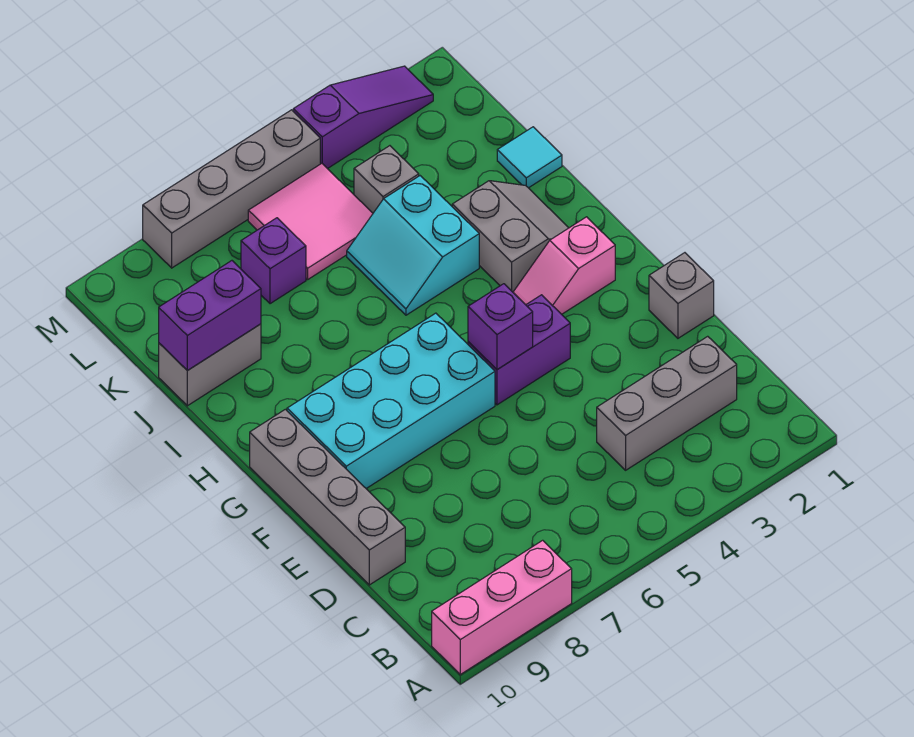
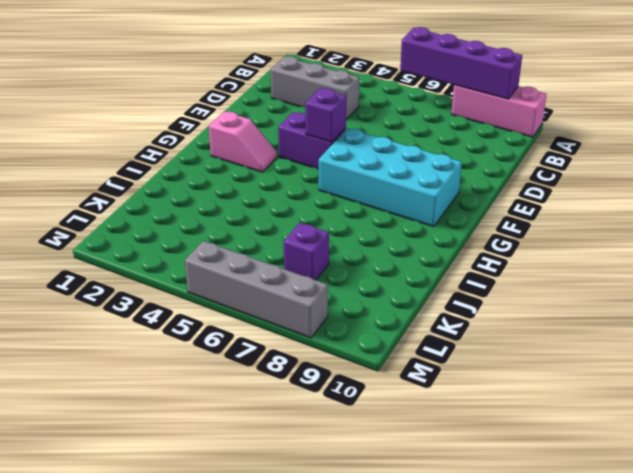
purple 1x4 brick [400,27,522,99] -> none
none -> grey 1x4 brick [250,409,405,585]
none -> grey 1x1 brick [649,253,714,338]
none -> grey 2x2 slope [452,181,568,292]

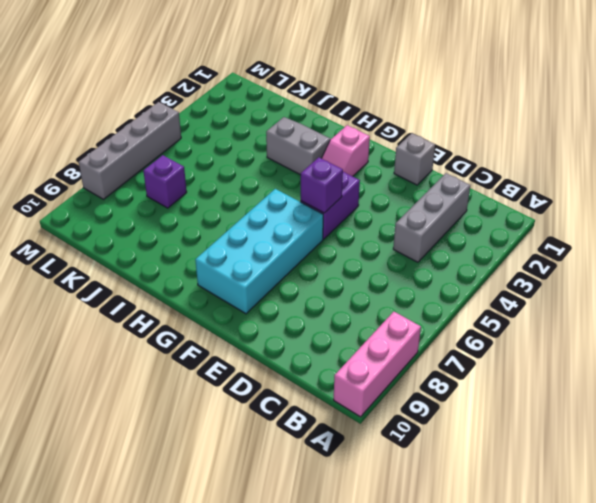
none -> grey 1x4 brick [250,409,405,585]
none -> cyan 2x2 slope [347,176,479,315]
none -> cyan 1x1 tile [497,127,562,188]

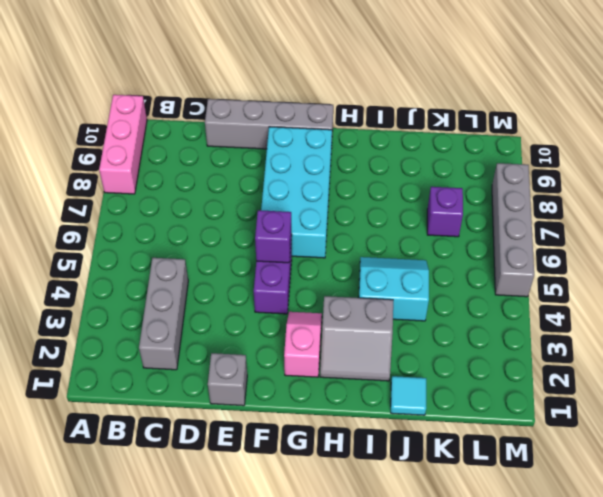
none -> grey 1x2 brick [159,324,261,406]
none -> grey 1x1 brick [354,146,419,213]
none -> pink 2x2 tile [248,163,373,279]

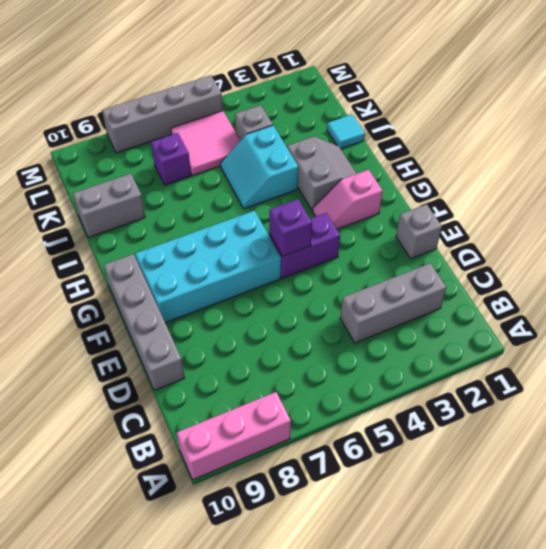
none -> purple 1x3 slope [293,66,433,169]
none -> purple 1x2 brick [159,261,261,371]

